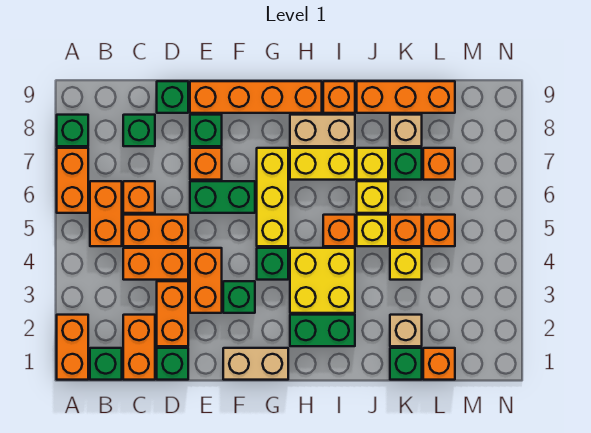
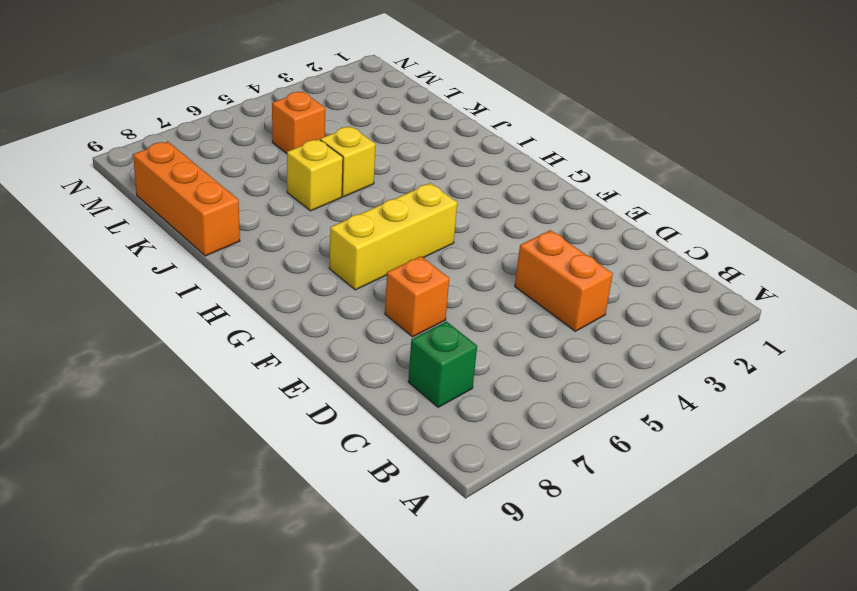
none -> orange 1x2 brick [57,315,88,380]
none -> orange 1x2 brick [57,148,88,213]
none -> green 1x1 brick [57,115,88,146]
none -> green 1x1 brick [90,348,122,380]

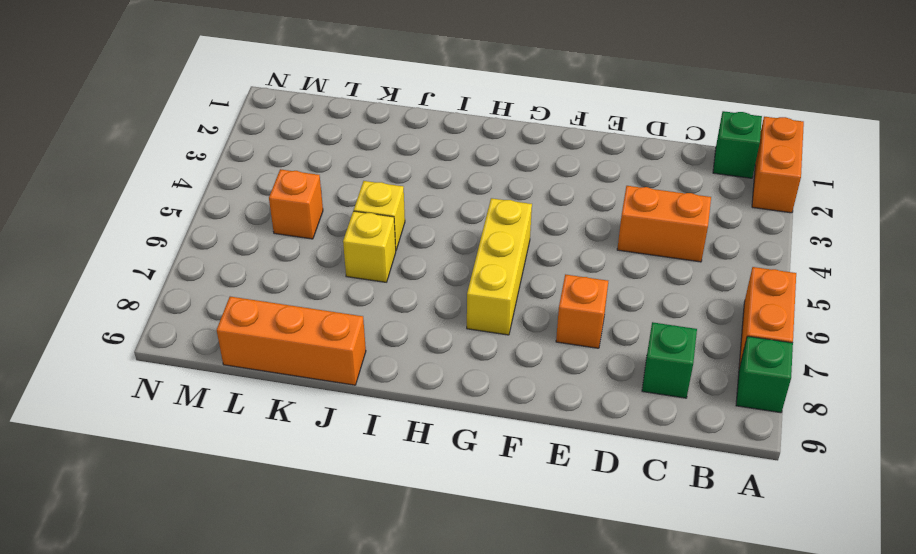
none -> orange 1x2 brick [90,181,122,246]
none -> orange 1x2 brick [123,315,155,380]
none -> orange 1x2 brick [123,215,188,246]
none -> orange 1x1 brick [123,181,155,213]

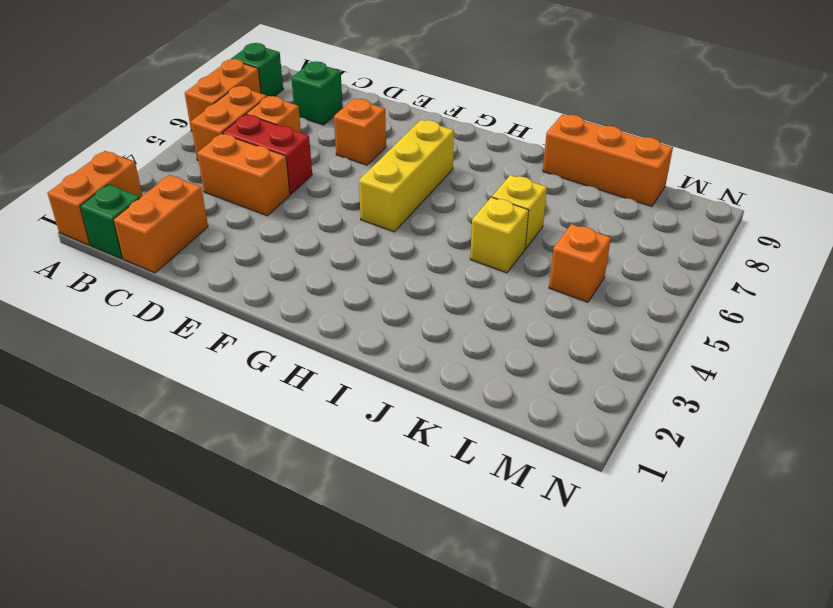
red 1x2 brick [223,114,312,194] -> orange 1x2 brick [123,215,188,246]
none -> green 1x1 brick [157,348,188,380]
none -> orange 1x2 brick [157,281,188,346]
none -> green 1x1 brick [157,81,188,113]
none -> orange 1x2 brick [190,248,222,313]

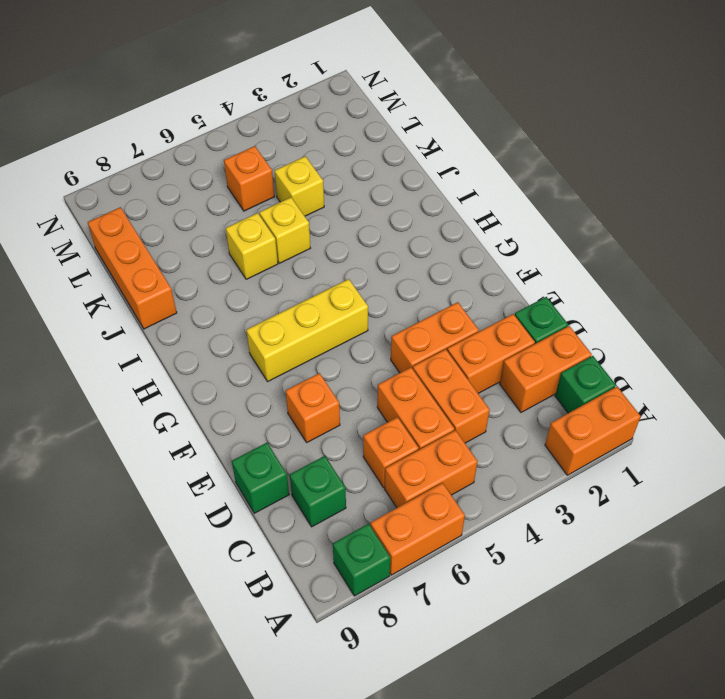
none -> green 1x2 brick [190,181,255,213]
none -> green 1x1 brick [190,115,222,146]
none -> orange 1x4 brick [190,81,322,113]
none -> tan 1x2 brick [223,348,288,380]

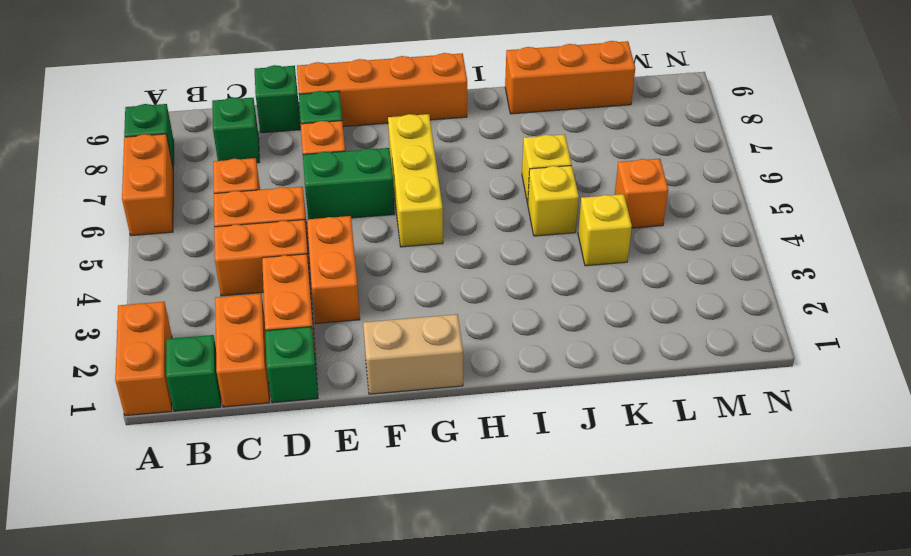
none -> orange 1x2 brick [90,181,122,246]
none -> green 1x1 brick [223,281,255,313]
none -> green 1x1 brick [257,248,288,280]
none -> green 1x2 brick [290,315,355,346]

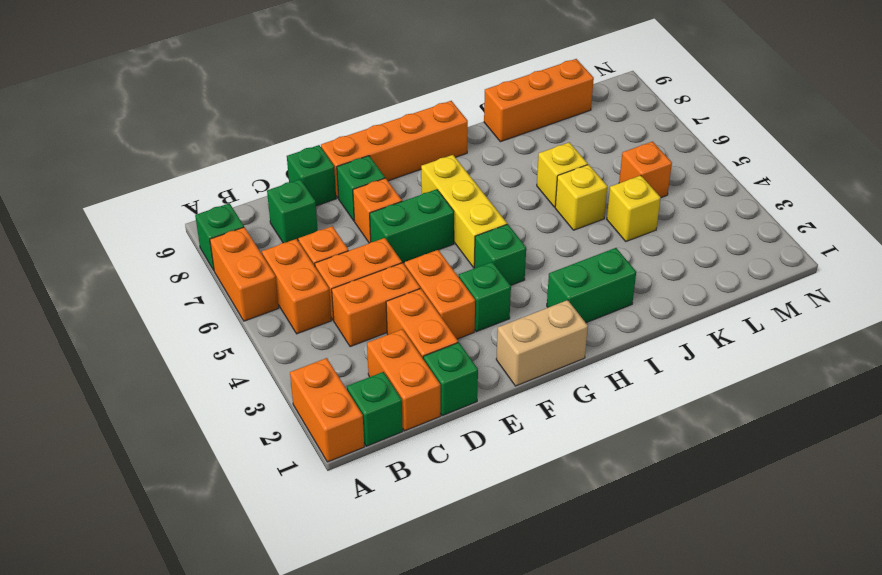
none -> yellow 2x2 brick [290,248,355,313]
none -> yellow 1x2 brick [290,148,355,180]
none -> tan 1x2 brick [290,115,355,146]
none -> orange 1x1 brick [323,215,355,246]

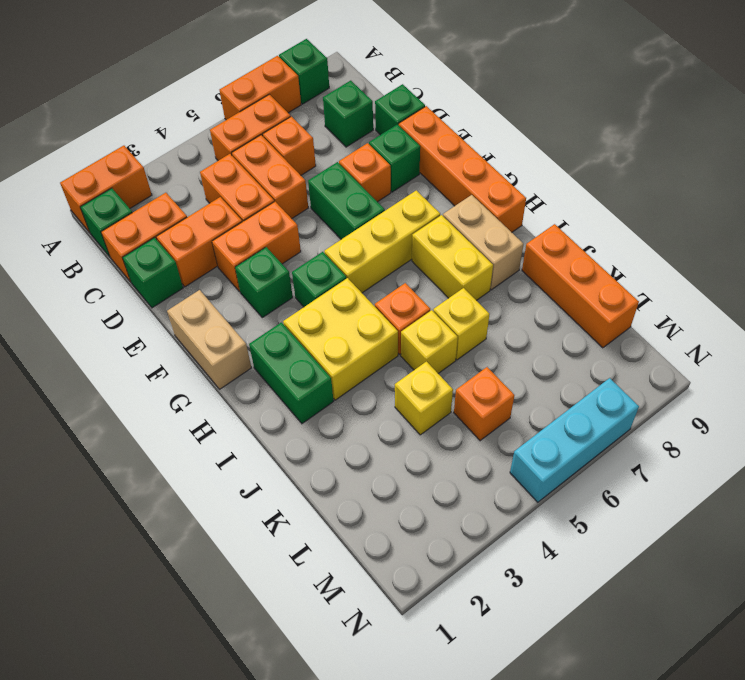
cyan 1x3 brick [510,378,639,502] -> none
none -> orange 1x1 brick [323,81,355,113]
none -> yellow 1x1 brick [357,148,388,180]
none -> green 1x1 brick [390,348,422,380]
none -> tan 1x1 brick [390,315,422,346]

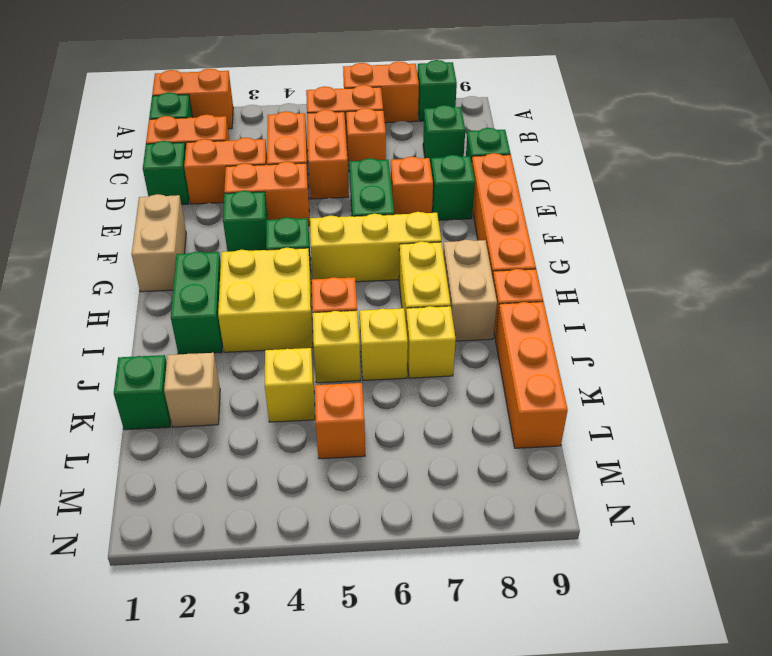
none -> orange 1x1 brick [390,215,422,246]
none -> green 1x1 brick [390,148,422,180]
none -> tan 1x1 brick [390,115,422,146]
none -> orange 1x1 brick [423,348,455,380]

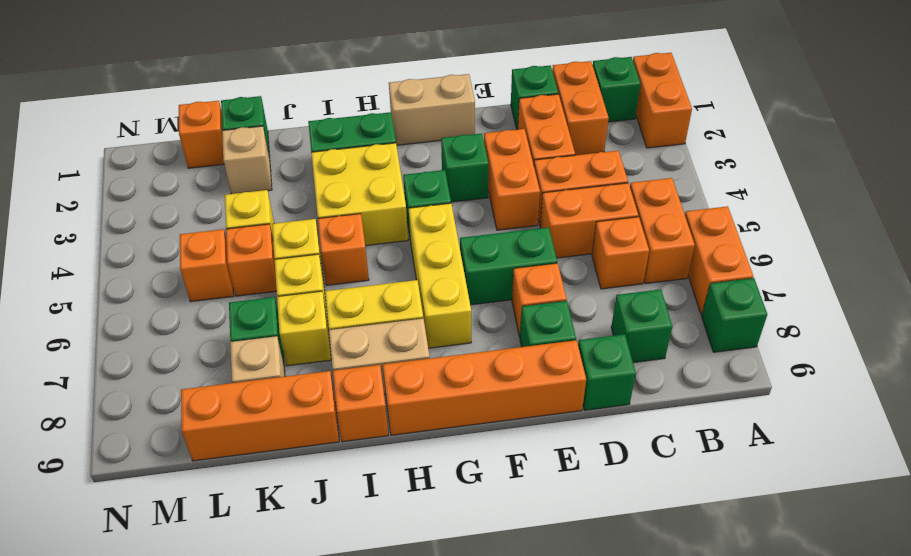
none -> orange 1x1 brick [423,148,455,180]

